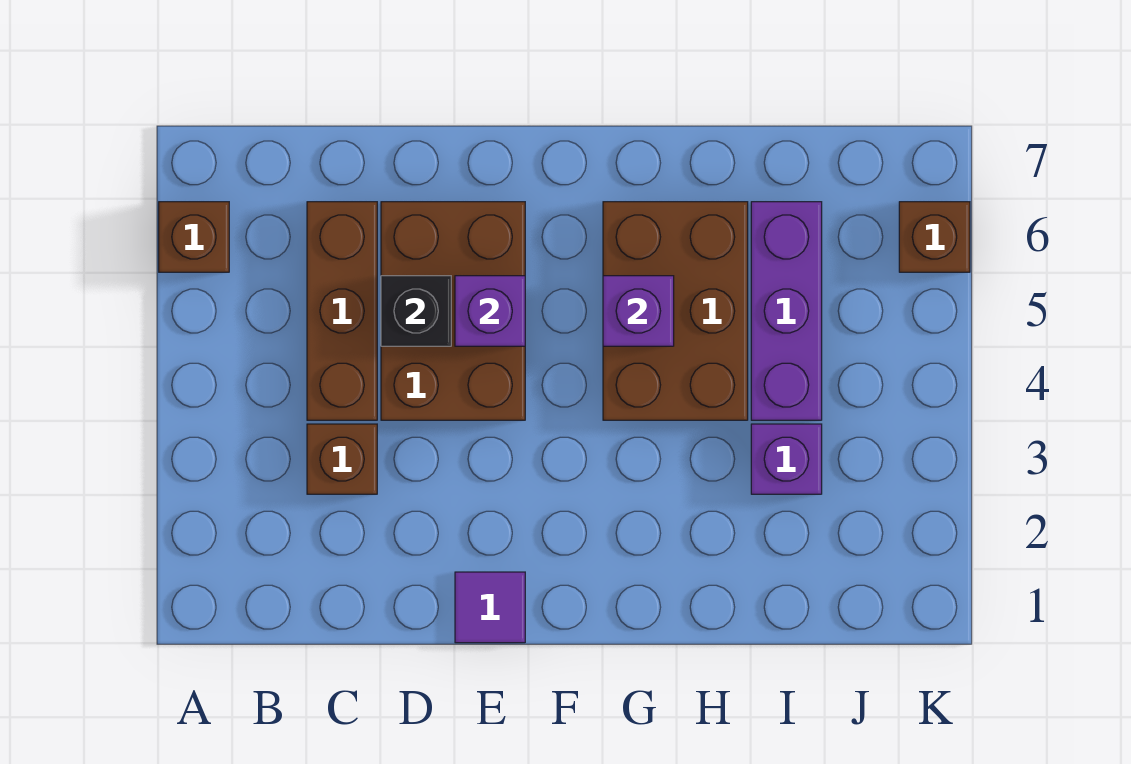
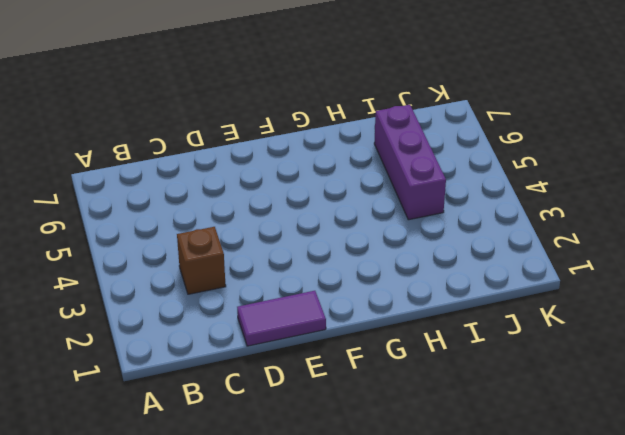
purple 1x2 tile [237,291,326,346] -> purple 1x1 tile [455,572,525,643]
none -> brown 1x1 brick [159,202,229,272]
none -> brown 1x3 brick [307,202,377,420]
none -> brown 2x3 brick [381,202,525,420]

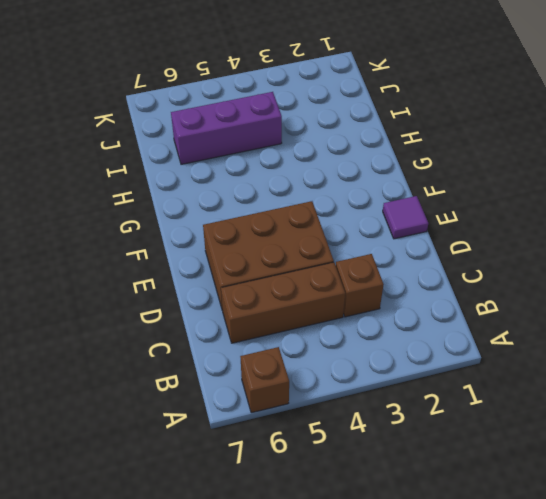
none -> brown 2x3 brick [603,202,748,420]
none -> purple 1x1 brick [751,424,822,494]
none -> brown 1x1 brick [899,202,970,272]

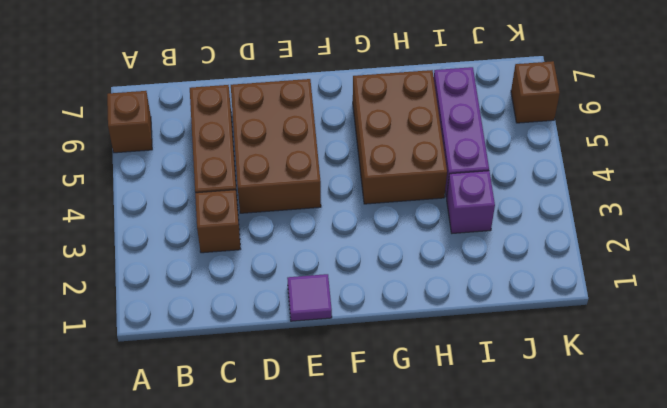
none -> black 1x1 brick [381,276,451,346]
none -> purple 1x1 brick [455,276,525,346]
none -> purple 1x1 brick [603,276,674,346]

